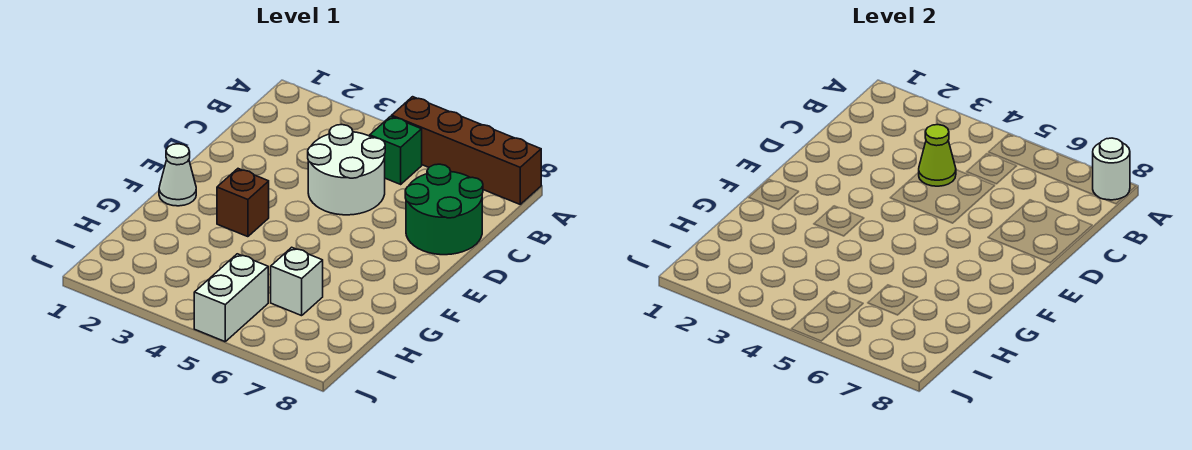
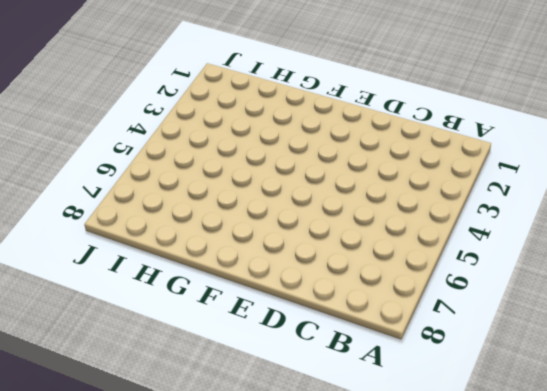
none -> brown 1x4 brick [392,97,541,204]
none -> green 1x1 brick [370,116,422,184]

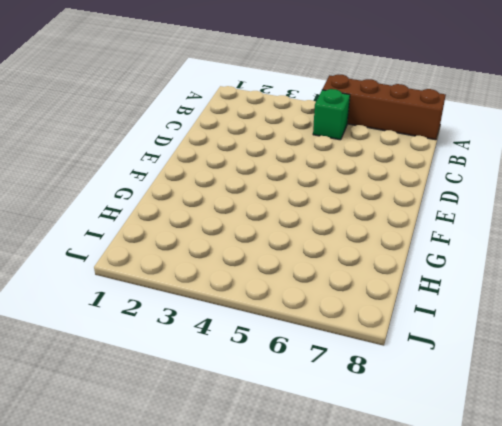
none -> white 2x2 round brick [308,125,385,215]
none -> green 2x2 round brick [405,164,483,255]

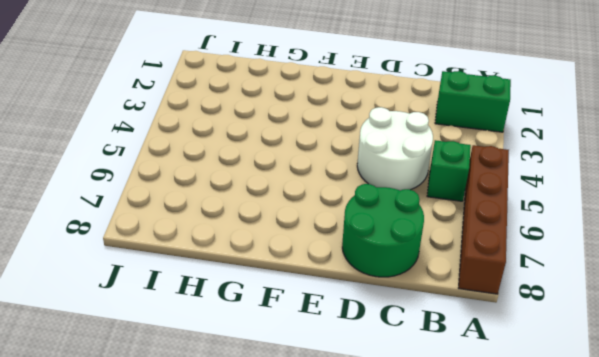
green 1x2 brick [435,71,511,132] -> none
none -> white 1x1 cone [159,144,196,206]
none -> brown 1x1 brick [217,169,269,237]

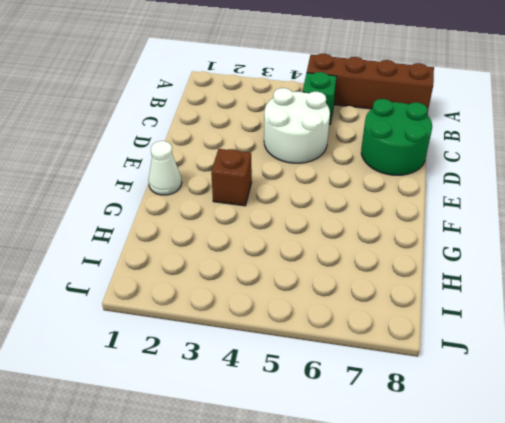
none -> white 1x1 brick [271,247,323,316]
none -> white 1x2 brick [194,254,268,342]

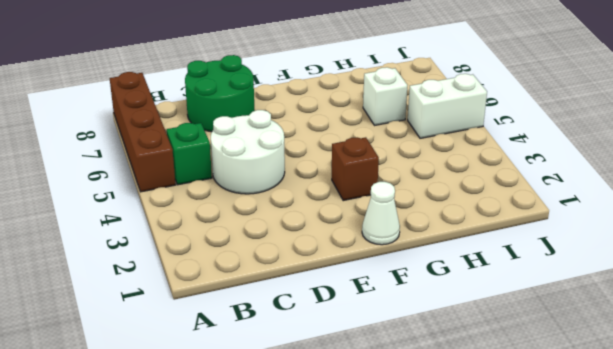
none -> white 1x1 round brick [1093,138,1130,200]
none -> lime 1x1 cone [919,125,956,186]

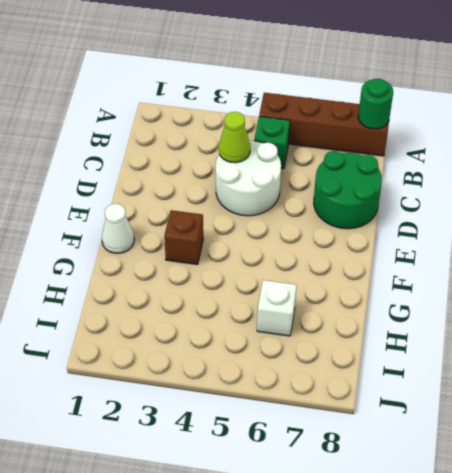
green 1x1 round brick [358,79,393,129] -> white 1x1 round brick [1093,138,1130,200]
none -> white 1x2 brick [194,254,268,342]

